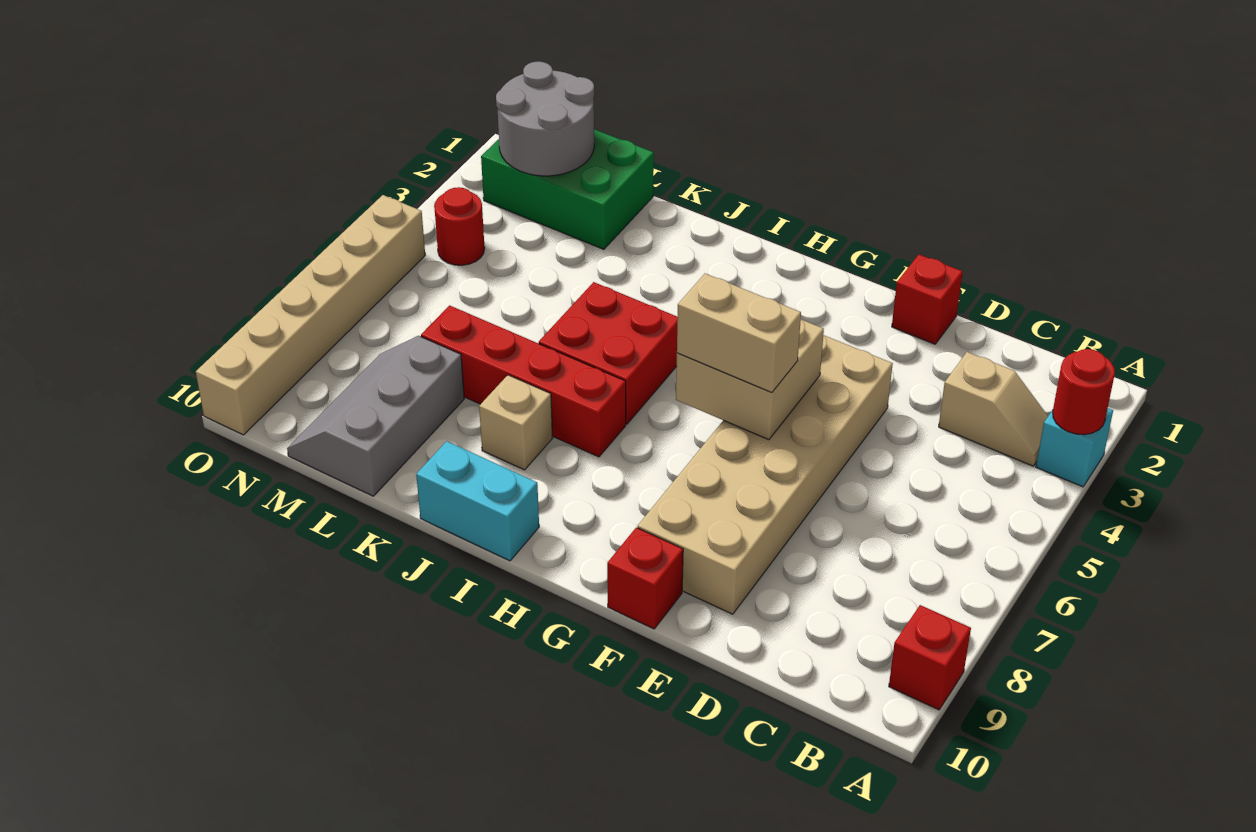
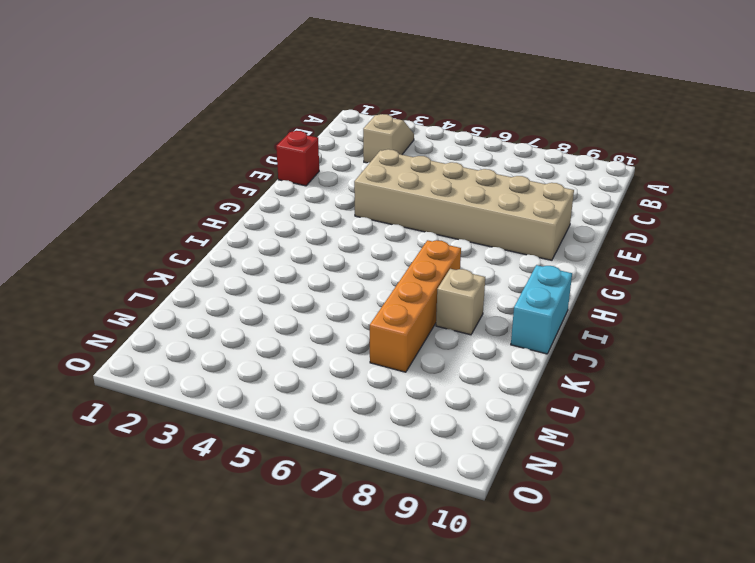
orange 1x4 brick [370,240,461,372] -> red 1x4 brick [421,305,626,457]
none -> cyan 1x1 brick [1036,408,1113,487]
none -> red 1x1 brick [889,605,971,710]
none -> red 1x1 brick [607,528,683,629]

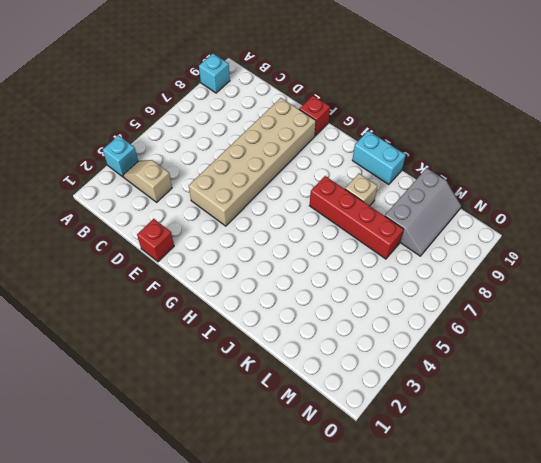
cyan 1x1 brick [199,54,230,93] -> red 1x1 brick [889,605,971,710]
none -> red 2x2 brick [539,282,678,424]
none -> green 2x3 brick [481,129,654,249]
none -> red 1x1 round brick [434,187,485,265]

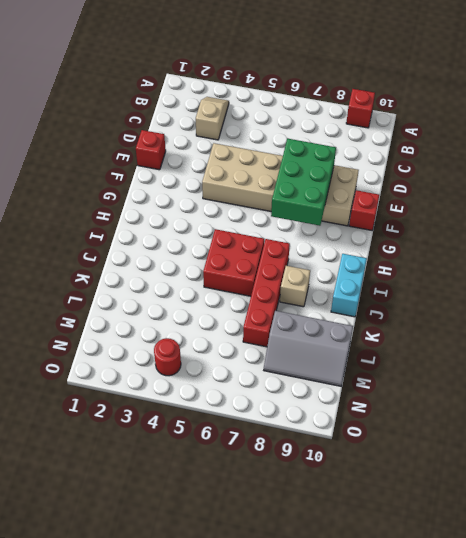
green 2x3 brick [271,139,336,226] -> green 2x3 brick moved to [481,129,654,249]
none -> cyan 1x1 brick [1036,408,1113,487]
none -> tan 1x6 brick [196,195,425,435]
none -> red 1x1 round brick [1053,349,1115,435]

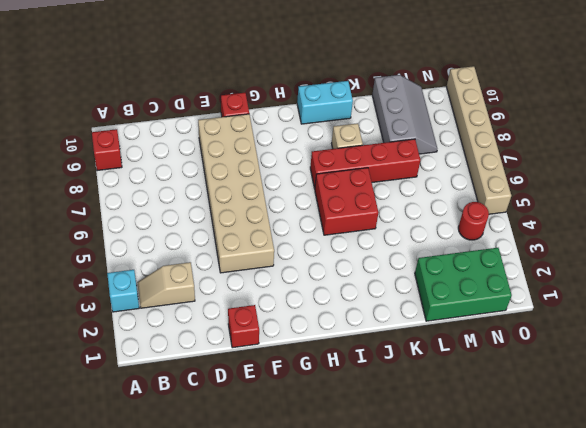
none -> red 1x1 round brick [1053,349,1115,435]
none -> tan 2x2 brick [676,319,824,440]
none -> grey 2x2 round brick [496,61,594,176]

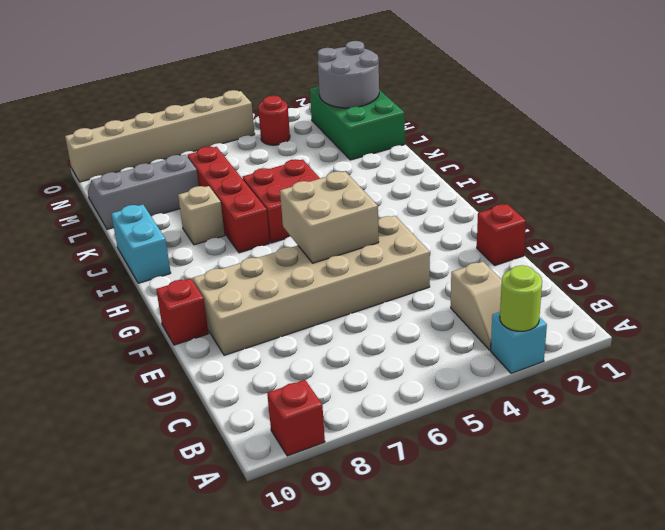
lime 1x1 round brick [500,265,542,331] -> red 1x1 round brick [1053,349,1115,435]
none -> tan 1x2 brick [677,274,801,393]

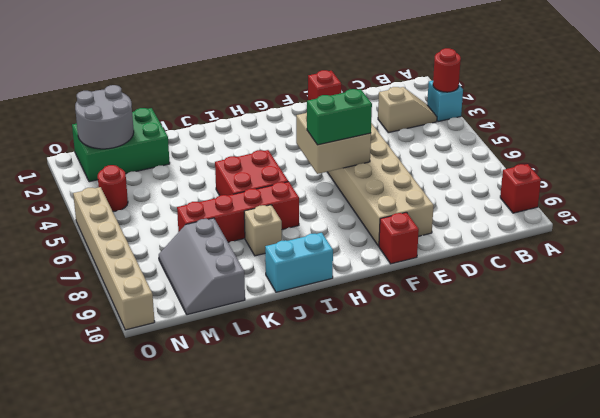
green 1x2 brick [307,89,372,145] -> tan 1x2 brick [677,274,801,393]

